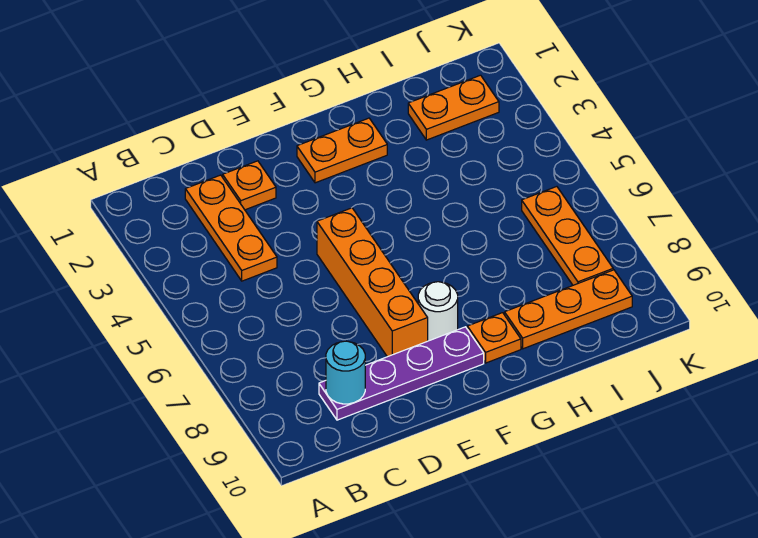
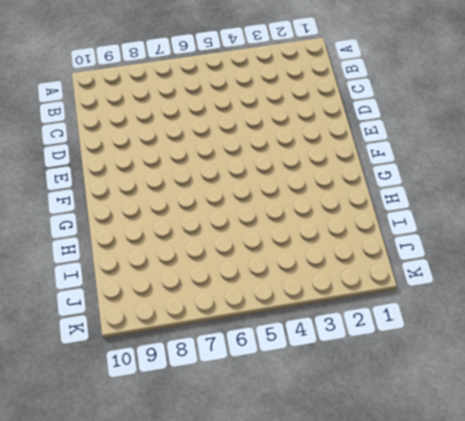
none -> orange 1x3 plate [185,175,277,281]
none -> purple 1x4 plate [319,327,484,420]

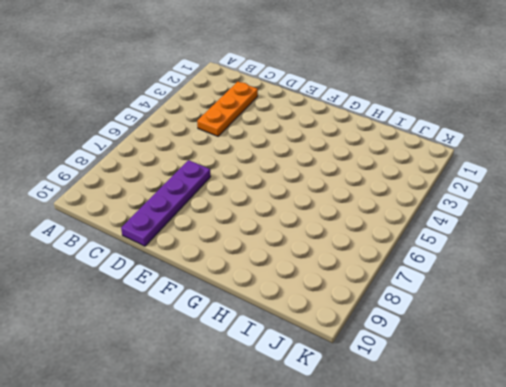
purple 1x4 plate [121,160,211,246] -> purple 1x4 plate turned to [319,327,484,420]
none -> orange 1x1 plate [223,161,276,210]
none -> orange 1x4 brick [317,208,428,357]

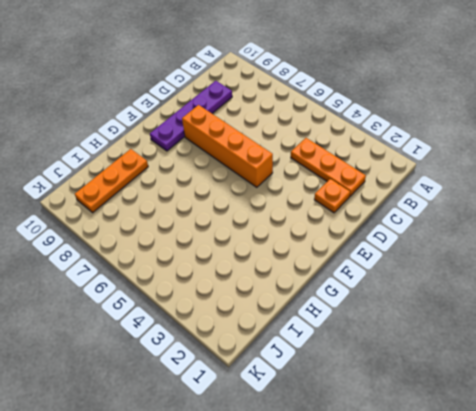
none -> orange 1x2 plate [297,118,387,183]
none -> white 1x1 round brick [418,282,458,341]

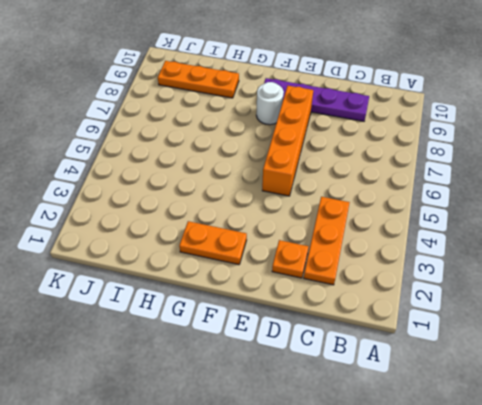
none -> orange 1x1 plate [467,313,521,363]
none -> orange 1x2 plate [408,75,499,140]

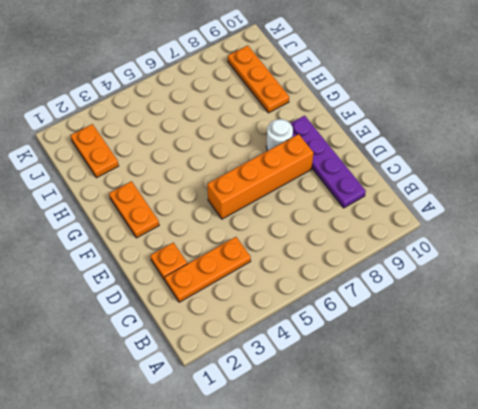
none -> orange 1x1 plate [467,313,521,363]
none -> orange 1x3 plate [522,187,613,285]

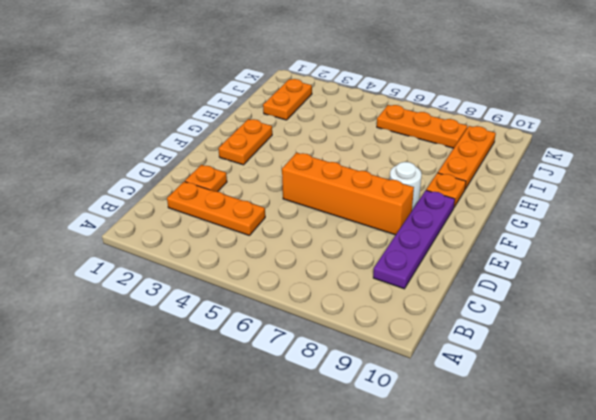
none -> cyan 1x1 round brick [326,341,365,404]

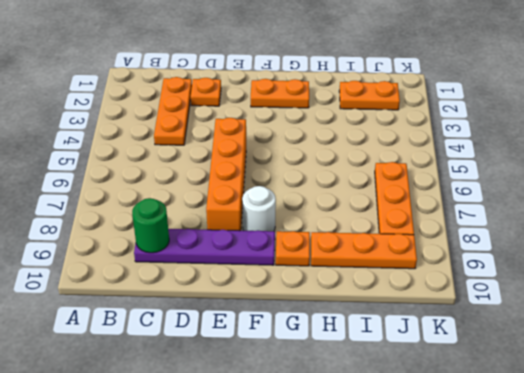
green 1x1 round brick [132,198,169,253] -> cyan 1x1 round brick [326,341,365,404]

